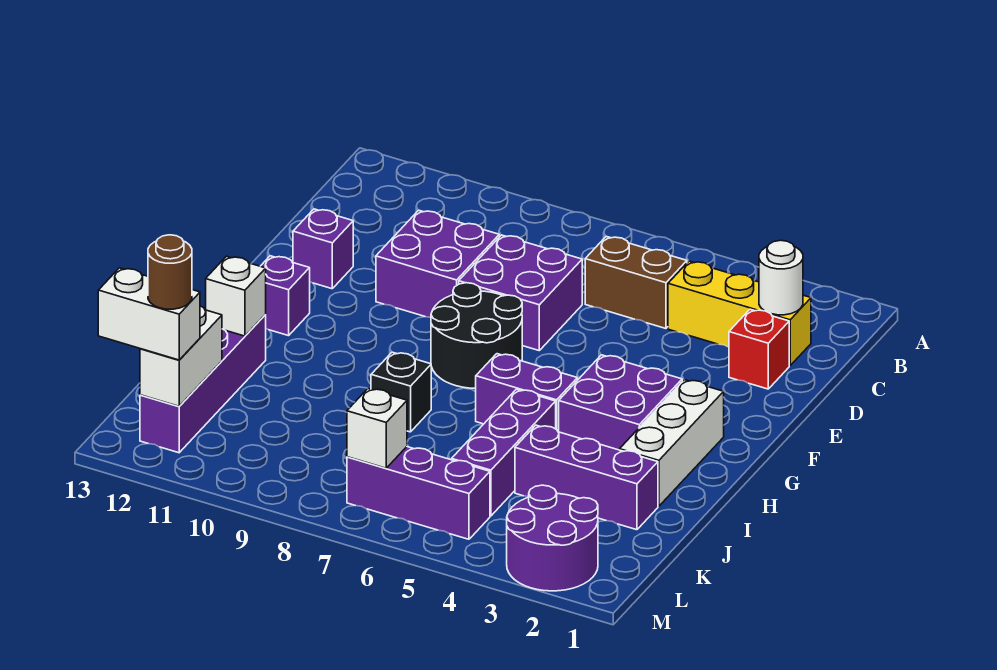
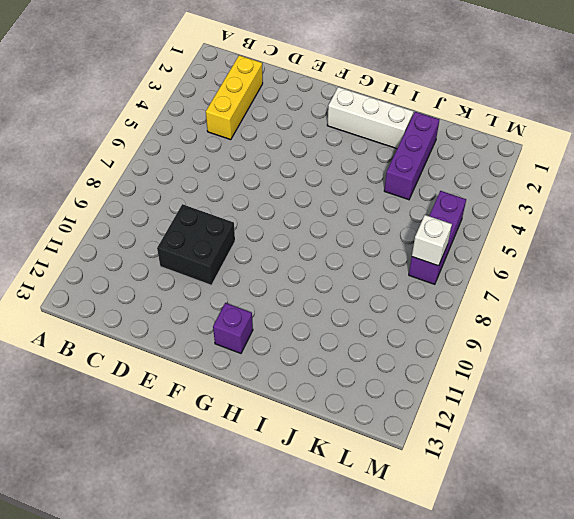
black 2x2 brick [157,204,235,285] -> purple 2x2 brick [376,210,499,317]
none -> brown 1x2 brick [585,236,687,329]
none -> red 1x1 brick [729,309,789,389]
none -> purple 2x2 brick [459,235,582,350]

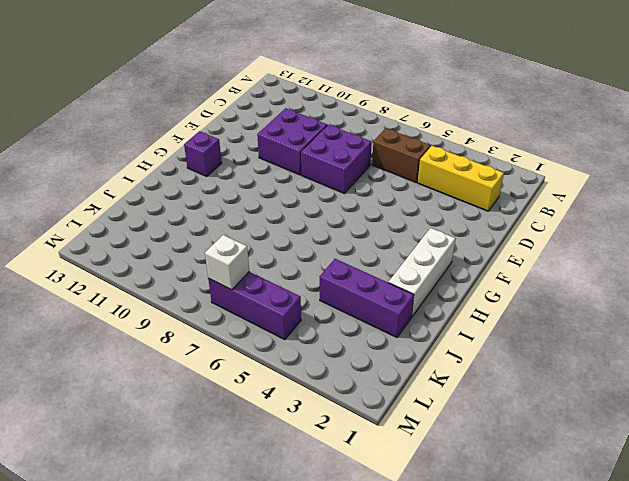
none -> red 1x1 brick [729,309,789,389]
none -> purple 1x1 brick [293,209,353,289]
none -> black 2x2 round brick [431,283,522,389]

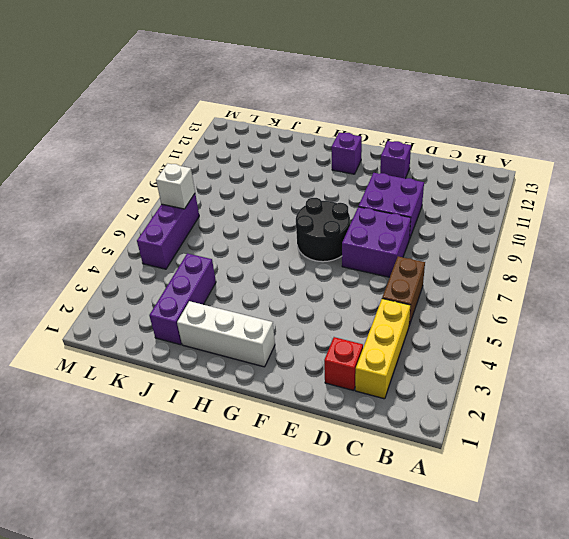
none -> purple 2x2 brick [559,355,682,450]
none -> purple 1x2 brick [476,354,577,432]
none -> purple 1x3 brick [452,389,556,516]

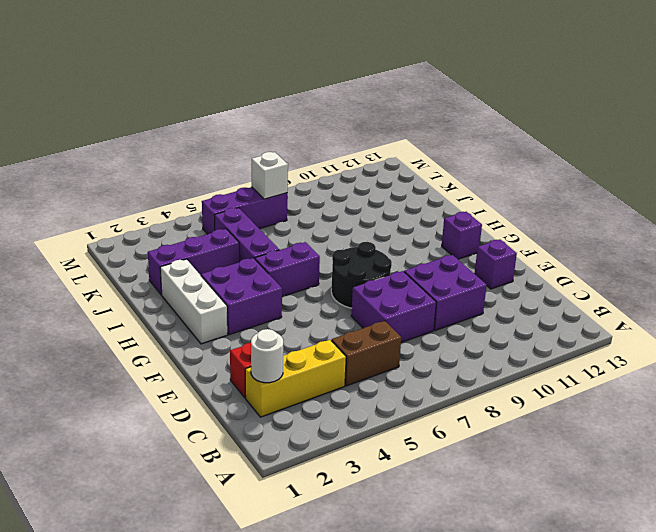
none -> black 1x1 brick [371,352,431,432]
none -> purple 1x4 brick [140,315,266,453]
none -> purple 2x2 round brick [507,485,598,591]

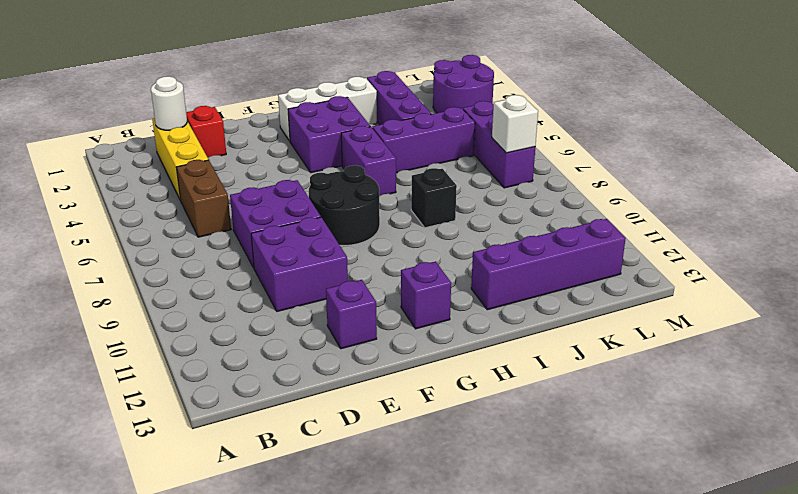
none -> white 1x1 brick [206,256,266,336]
none -> white 1x2 brick [140,306,222,406]
none -> white 1x2 brick [98,268,200,360]

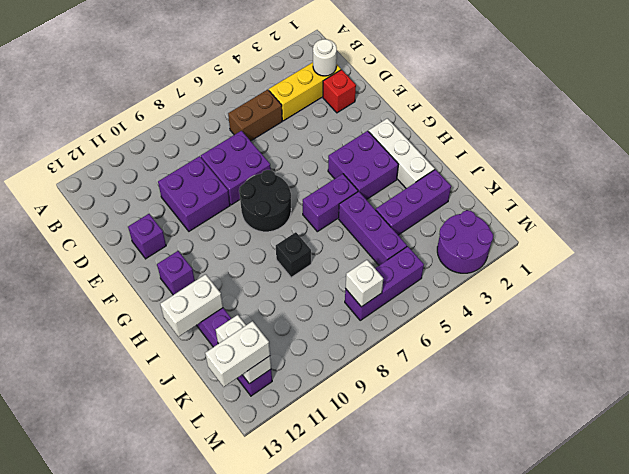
white 1x2 brick [160,274,223,337] -> white 1x1 brick [206,256,266,336]
none -> brown 1x1 round brick [148,235,192,309]

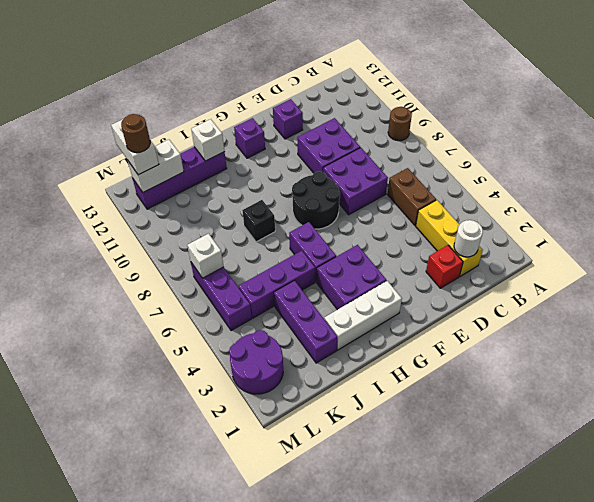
brown 1x1 round brick [388,107,412,141] -> none

